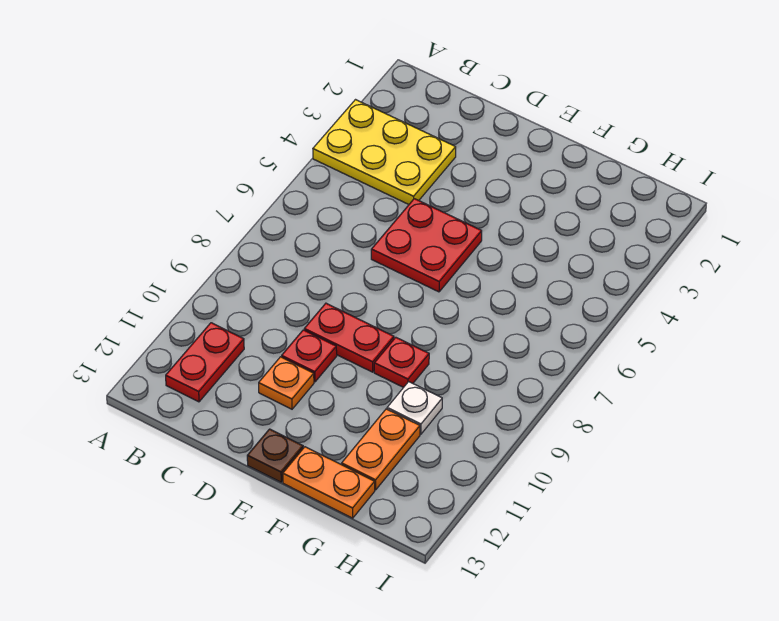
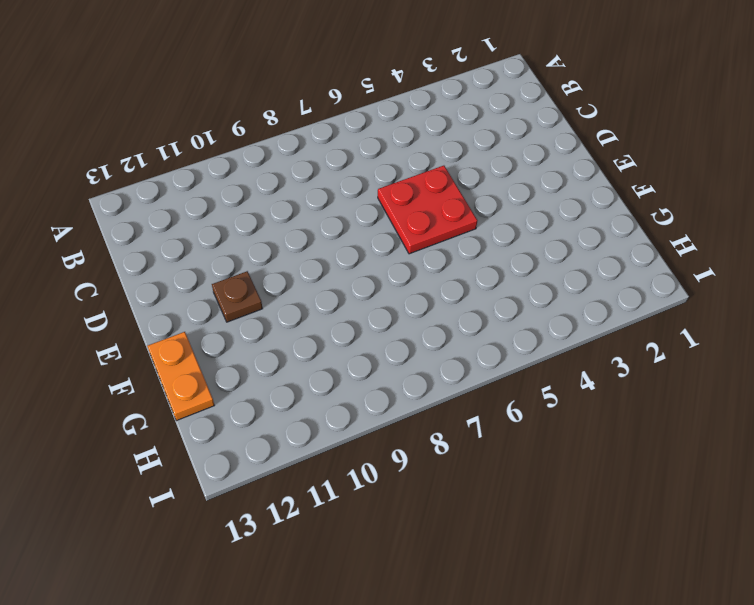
brown 1x1 plate [212,271,263,322] -> brown 1x1 plate moved to [247,429,303,482]
none -> yellow 2x3 plate [313,100,456,204]
none -> red 1x2 plate [166,323,244,402]

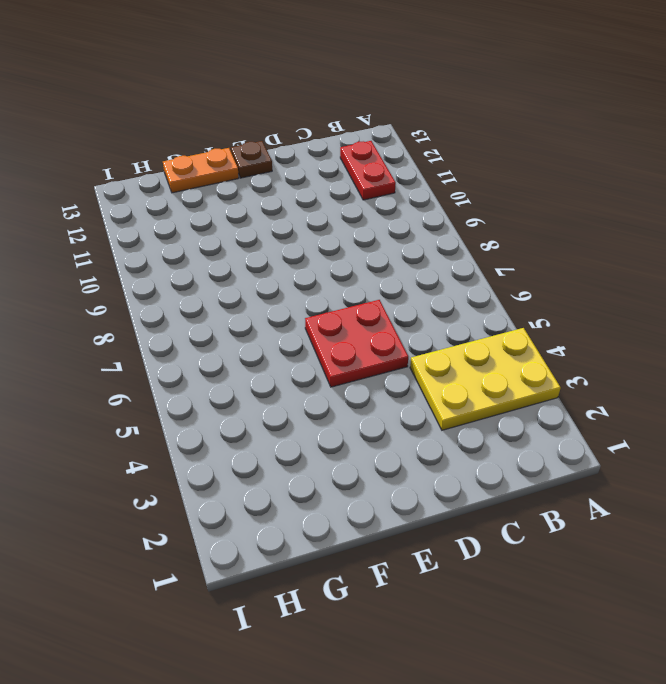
none -> red 1x2 plate [304,303,394,372]
none -> red 1x1 plate [282,330,337,382]

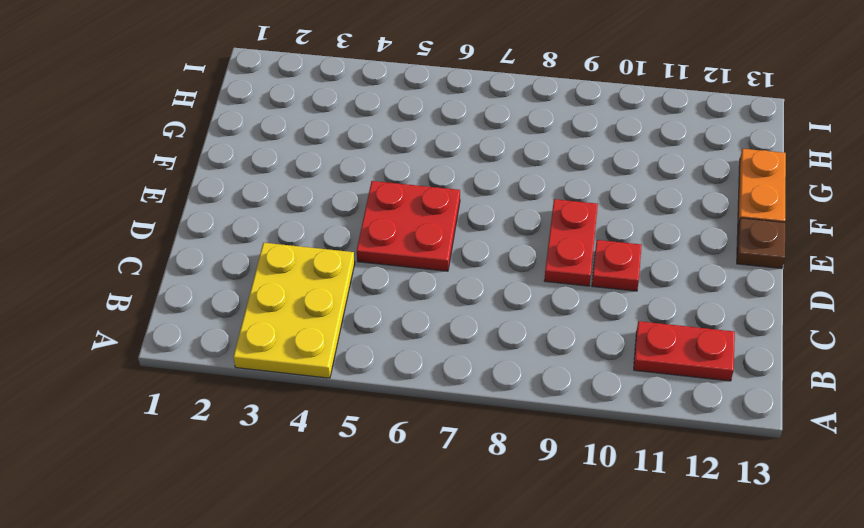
none -> orange 1x1 plate [259,357,314,409]
none -> red 1x1 plate [374,337,429,387]

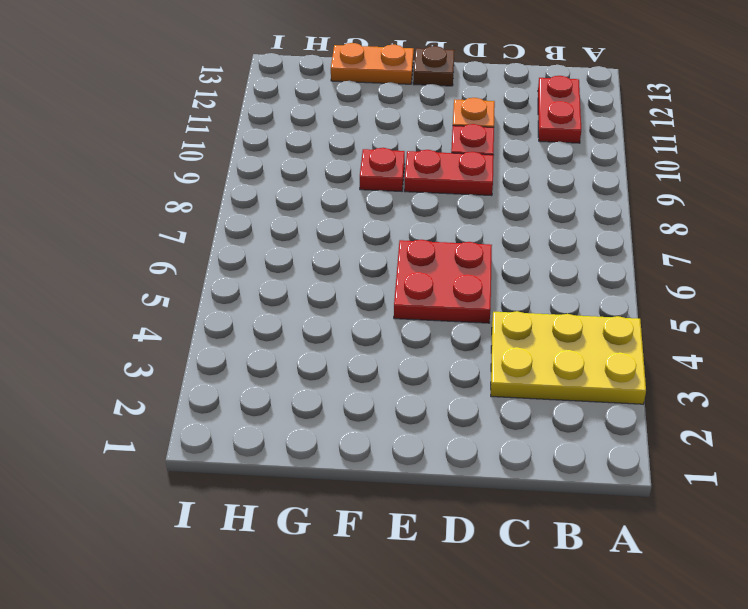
none -> white 1x1 plate [387,382,442,434]
none -> orange 1x2 plate [342,409,420,490]

